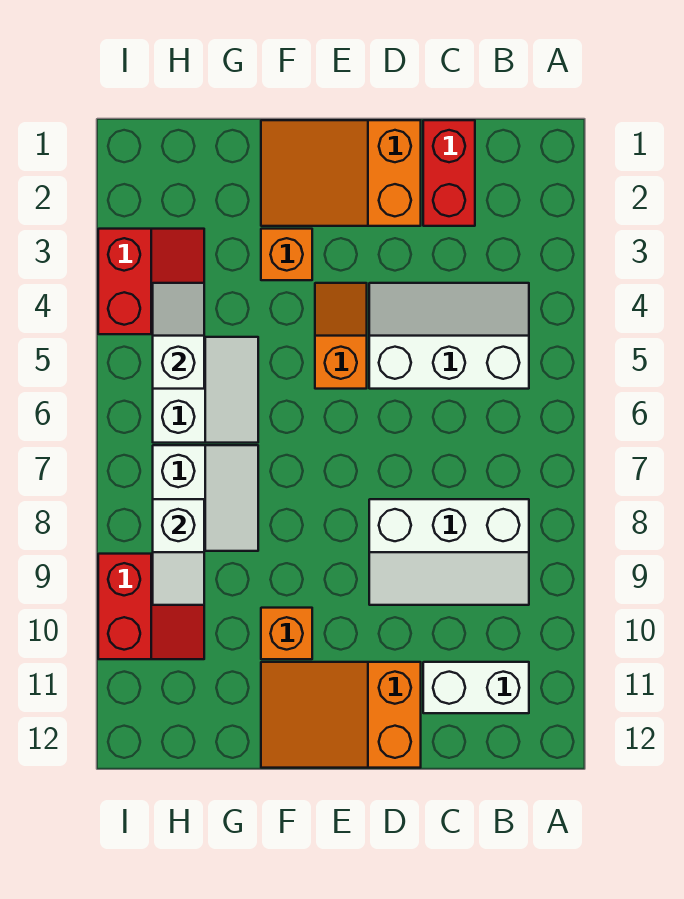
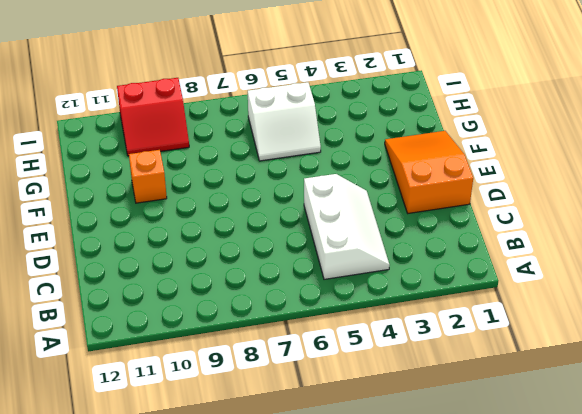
none -> white 2x3 slope [369,499,529,605]
none -> white 1x2 brick [423,662,529,713]
none -> red 1x2 brick [423,120,475,226]

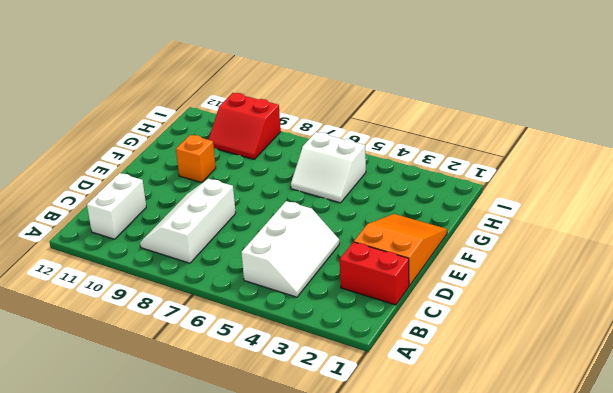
none -> orange 2x3 slope [261,662,421,768]
none -> orange 1x2 slope [315,283,367,389]
none -> orange 1x1 brick [261,229,312,280]

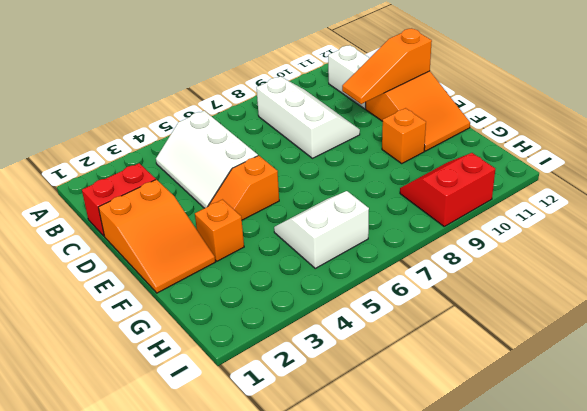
orange 1x3 slope [342,28,432,104] -> none
none -> white 2x2 slope [153,445,258,551]
none -> red 2x2 slope [98,229,204,334]
none -> white 1x2 slope [153,283,204,389]

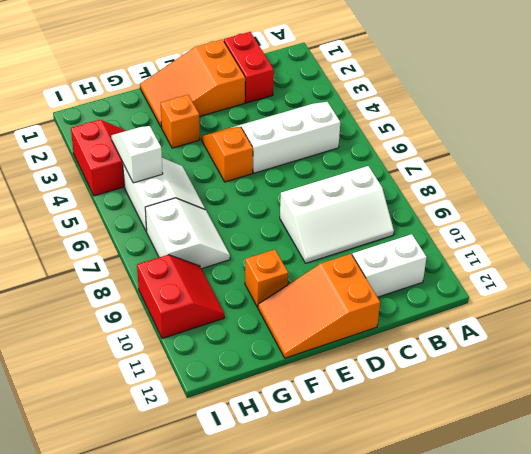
none -> white 1x2 slope [153,499,204,605]

